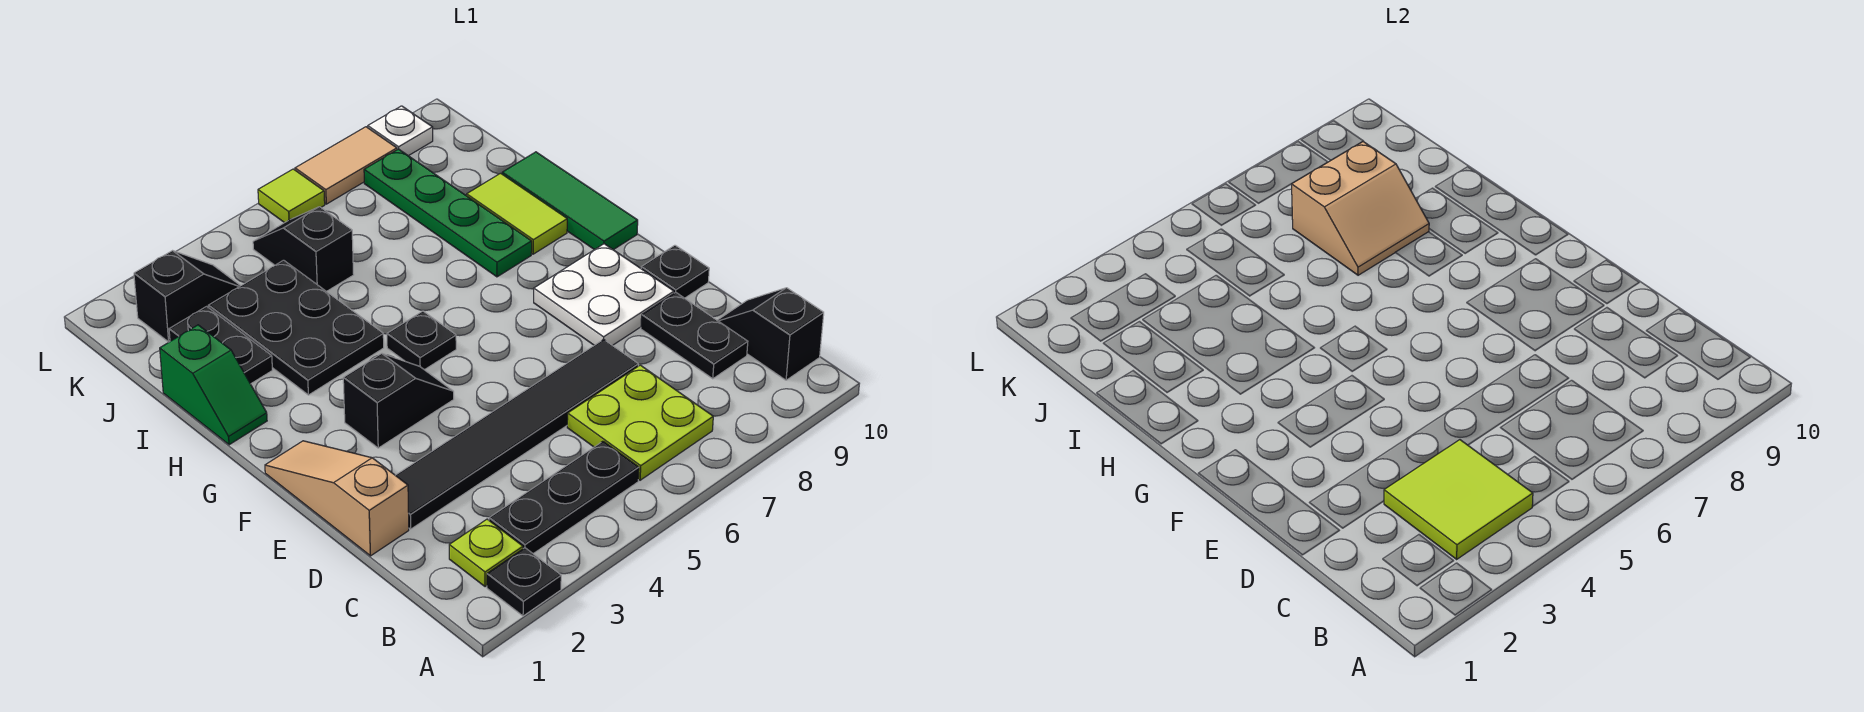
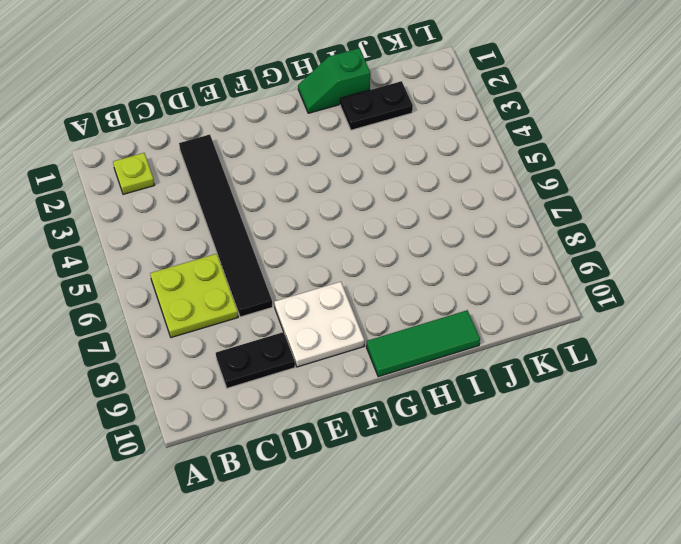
none -> black 1x1 plate [487,548,561,616]
none -> black 1x3 plate [489,441,639,554]
none -> black 1x2 slope [717,288,824,380]

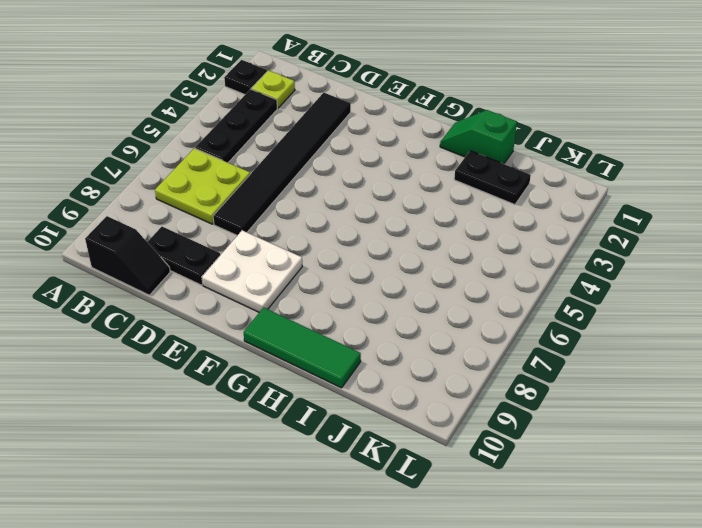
none -> tan 1x3 slope [265,441,409,556]
none -> black 1x1 plate [641,245,709,298]
none -> black 1x2 slope [343,353,454,448]

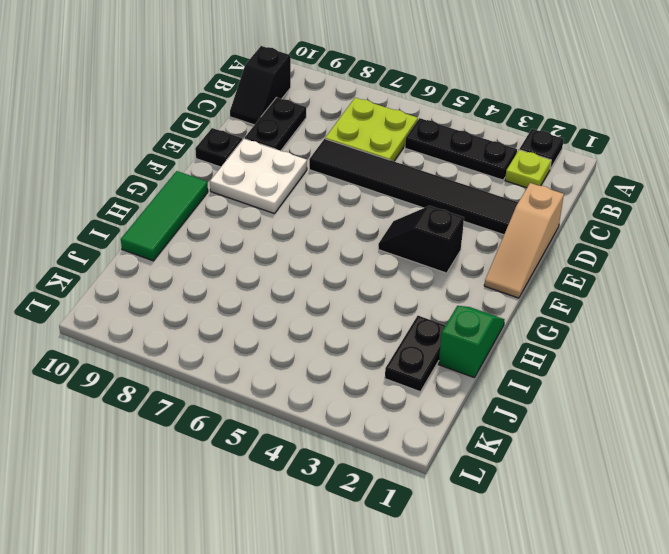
none -> black 1x1 plate [387,311,456,370]
none -> black 2x3 plate [208,260,384,395]
none -> green 1x4 plate [364,149,532,277]

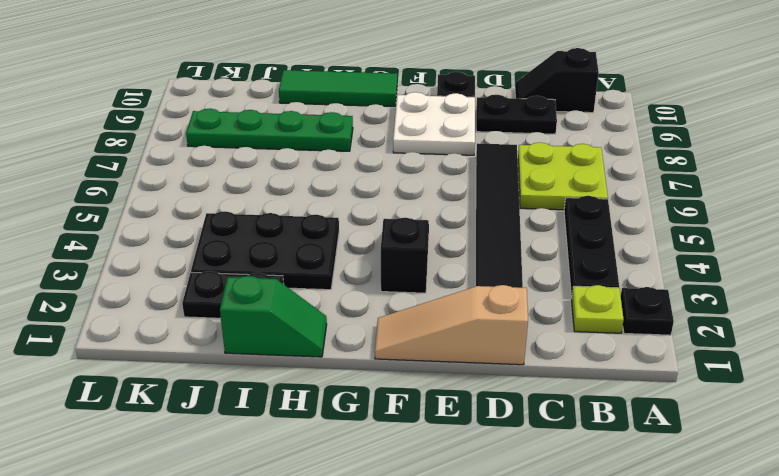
none -> black 1x1 plate [387,311,456,370]
none -> lime 1x2 tile [467,173,567,254]
none -> black 1x2 slope [253,207,354,292]

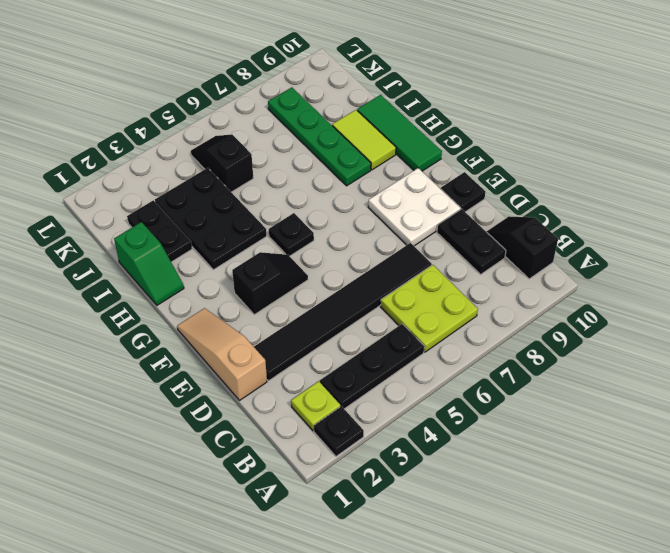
none -> black 1x2 slope [134,251,240,342]
none -> lime 1x1 tile [258,169,325,223]
none -> tan 1x2 tile [295,127,397,204]

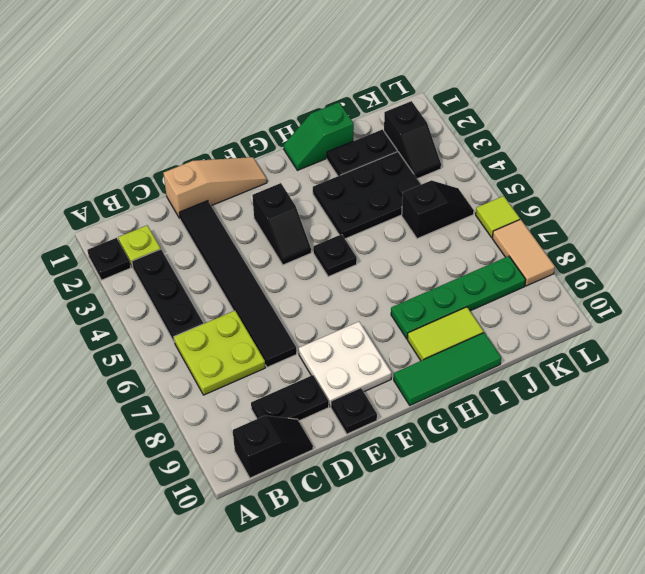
none -> white 1x1 plate [368,106,433,156]
none -> lime 2x2 tile [1384,440,1533,559]
none -> tan 2x2 slope [1292,142,1429,275]

